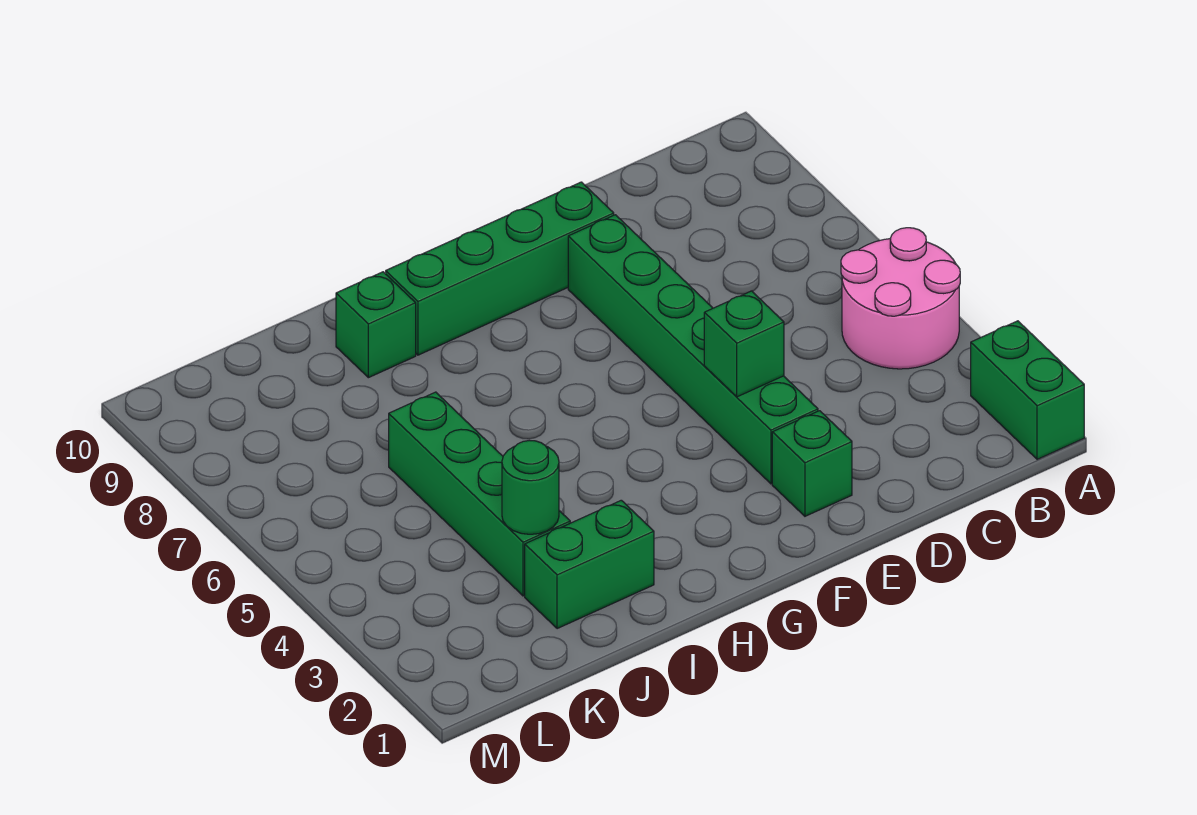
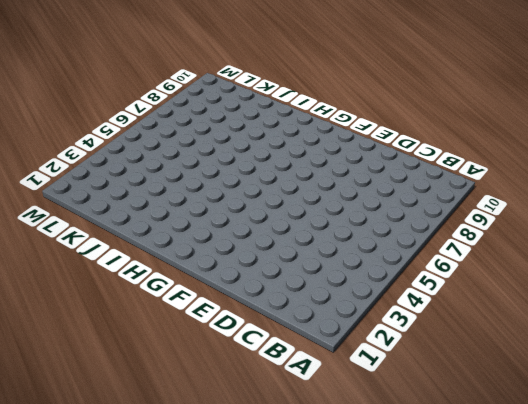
none -> green 1x2 brick [971,321,1084,459]
none -> pink 2x2 round brick [841,228,960,369]

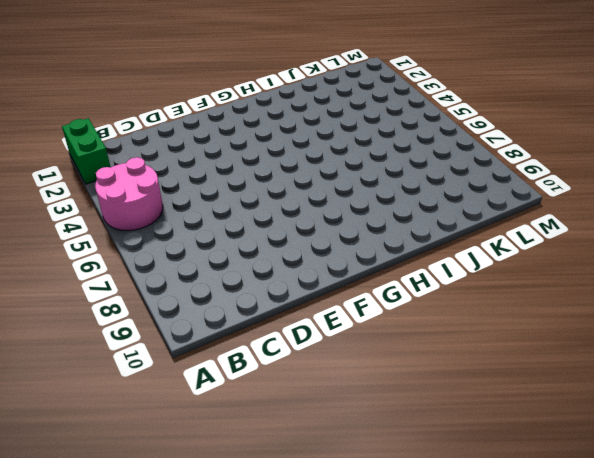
none -> green 1x1 brick [772,411,852,516]
none -> green 1x6 brick [568,215,818,484]

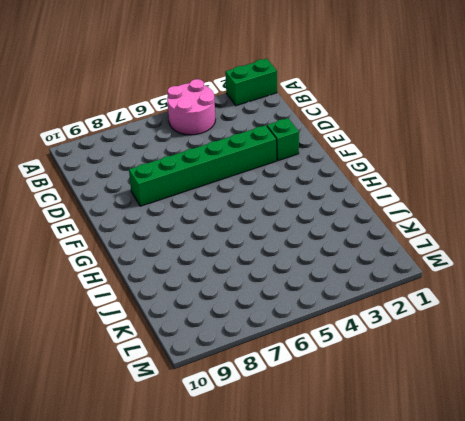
none -> green 1x4 brick [386,182,614,355]
none -> green 1x2 brick [525,500,654,629]

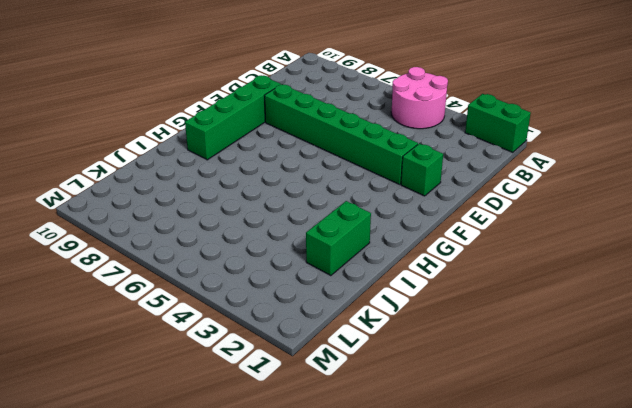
none -> green 1x1 brick [336,272,416,378]
none -> green 1x4 brick [389,392,570,596]

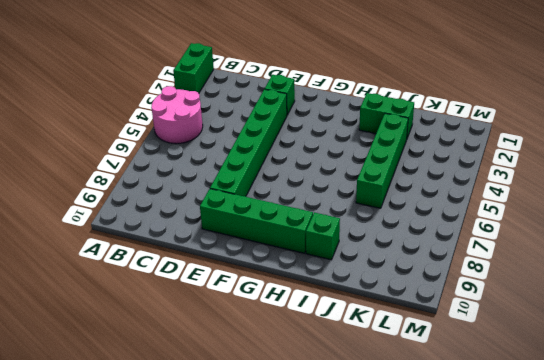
none -> green 1x1 brick [704,291,784,397]
none -> green 1x1 round brick [502,440,559,534]

